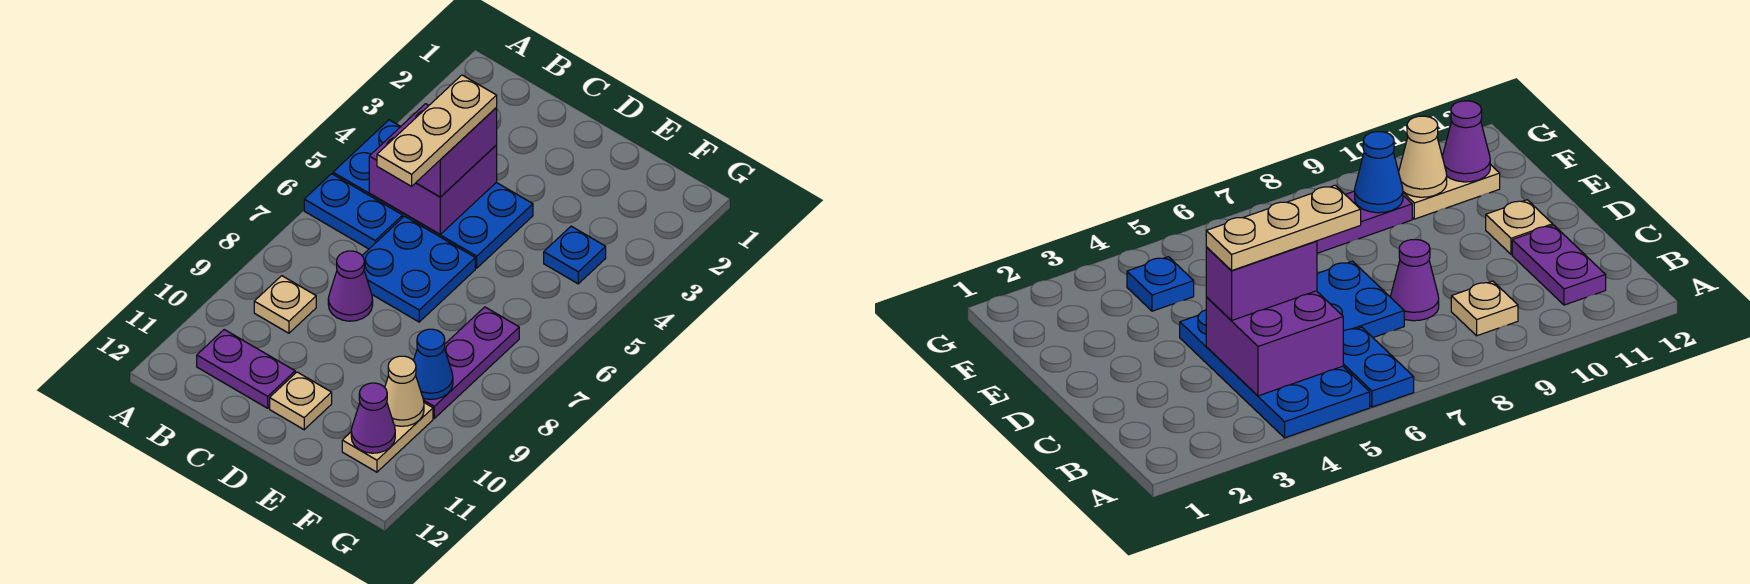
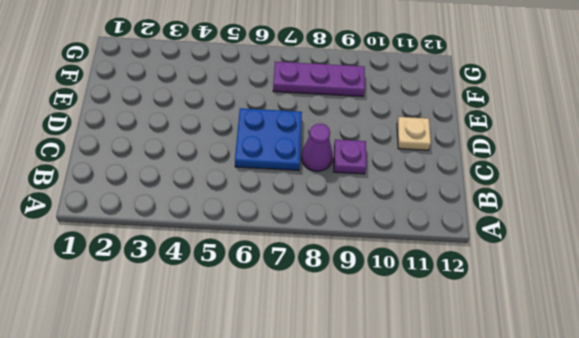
purple 1x1 plate [334,139,366,174] -> none
none -> blue 2x4 plate [333,120,533,268]
none -> blue 1x2 plate [304,174,403,249]
none -> tan 1x1 plate [254,276,316,333]

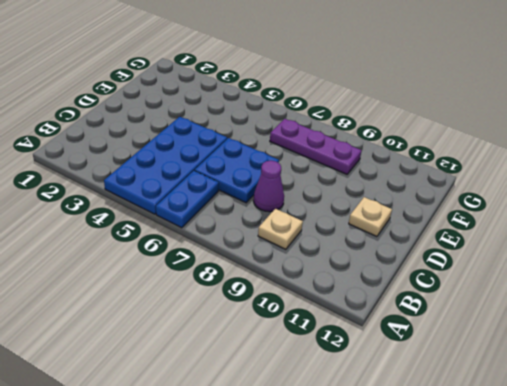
none -> purple 1x2 plate [197,330,295,408]
none -> blue 1x1 plate [544,226,606,284]
none -> tan 1x2 plate [342,403,433,472]

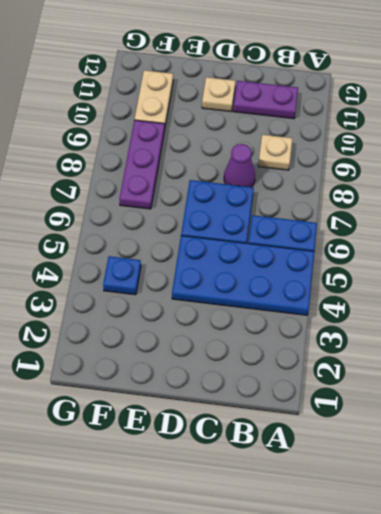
none -> purple 2x2 brick [369,104,497,234]
none -> blue 1x1 cone [414,329,453,399]
none -> tan 1x1 cone [385,356,424,426]

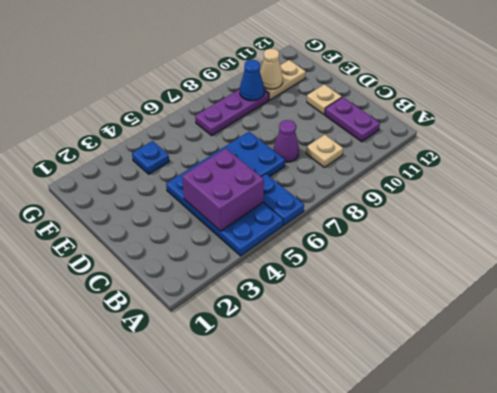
none -> purple 1x1 cone [351,383,395,453]
none -> purple 1x2 brick [416,108,497,197]
none -> tan 1x3 plate [377,75,497,186]

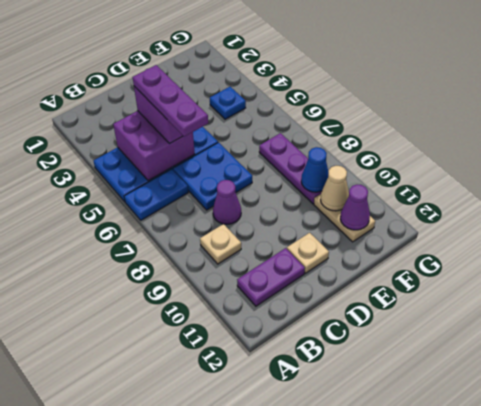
purple 1x3 plate [132,65,208,137] -> tan 1x3 plate [377,75,497,186]

